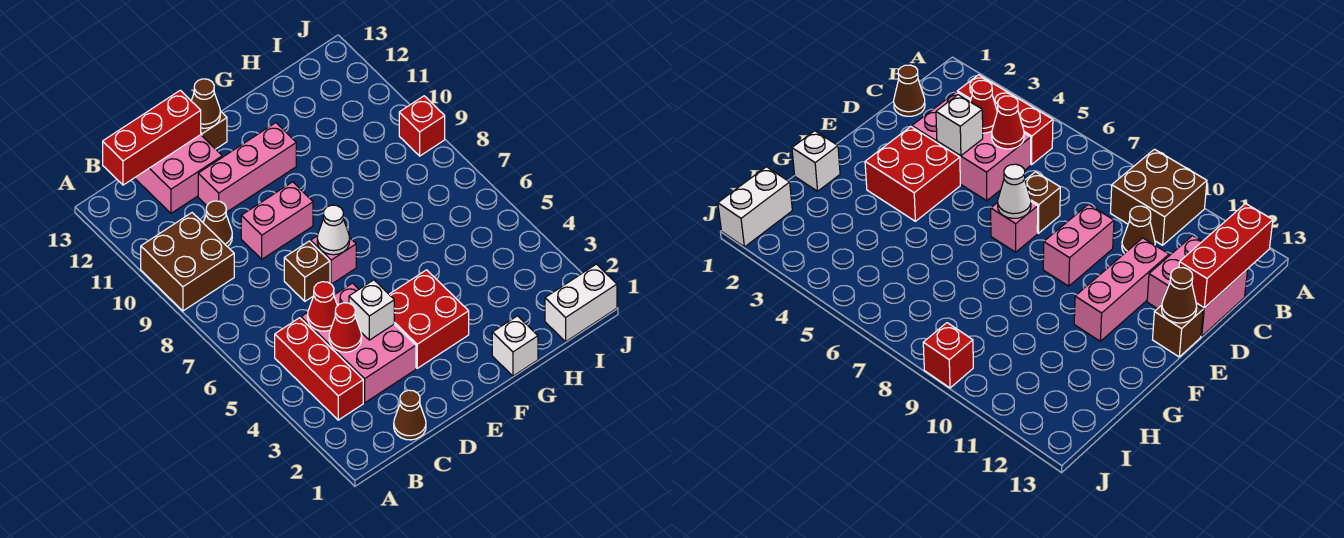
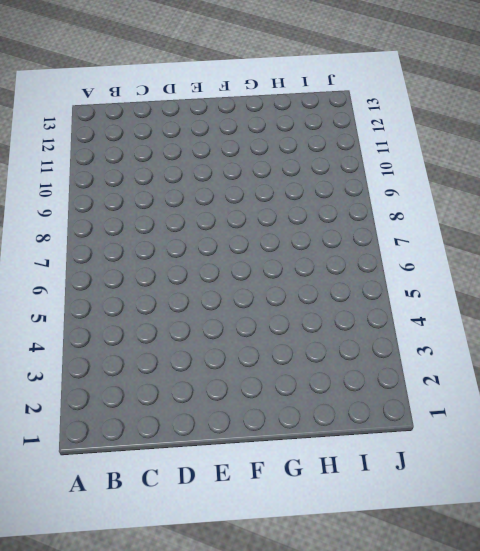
none -> brown 2x2 brick [141,213,234,311]
none -> red 1x3 brick [275,318,363,420]
none -> brown 1x1 cone [394,390,426,440]

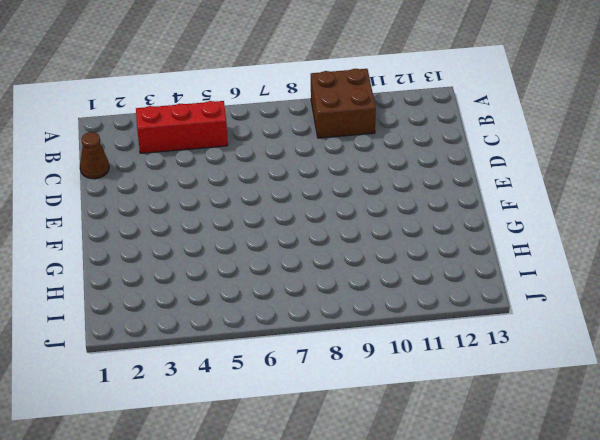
none -> pink 2x3 brick [301,283,416,403]
none -> brown 1x1 cone [203,201,232,247]
none -> pink 2x2 brick [135,135,222,213]

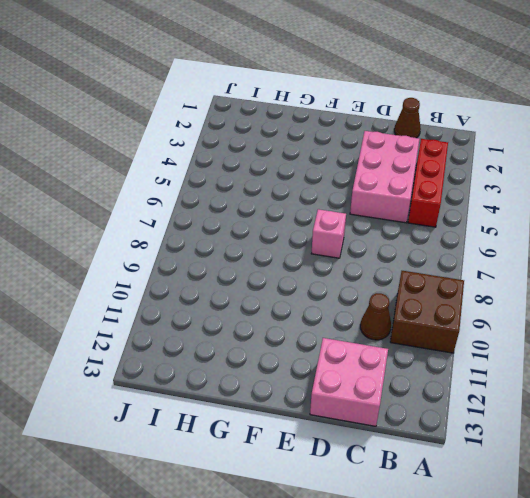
none -> brown 1x1 brick [284,241,330,301]
none -> pink 1x2 brick [241,182,313,259]
none -> pink 1x3 brick [198,123,296,212]

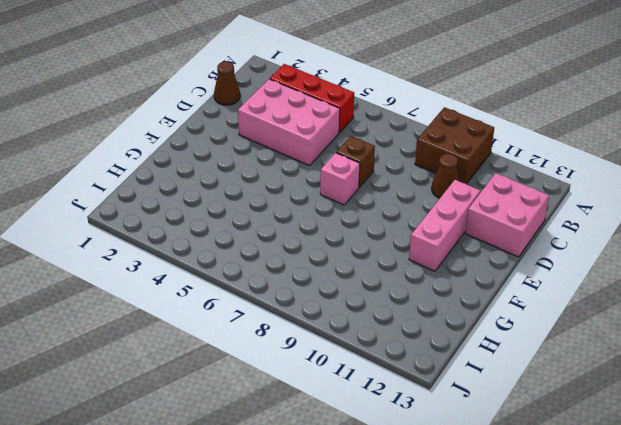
none -> pink 1x2 brick [241,182,313,259]
none -> red 2x2 brick [389,270,469,368]
none -> brown 1x1 brick [201,111,227,149]

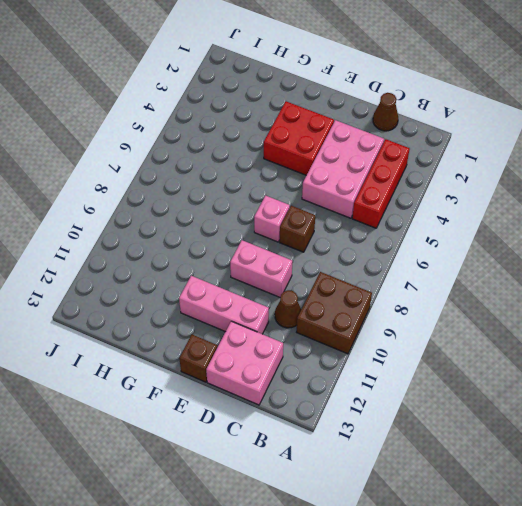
none -> white 1x1 brick [492,316,538,376]
none -> white 1x2 brick [545,264,617,342]
none -> red 1x1 brick [399,96,445,156]

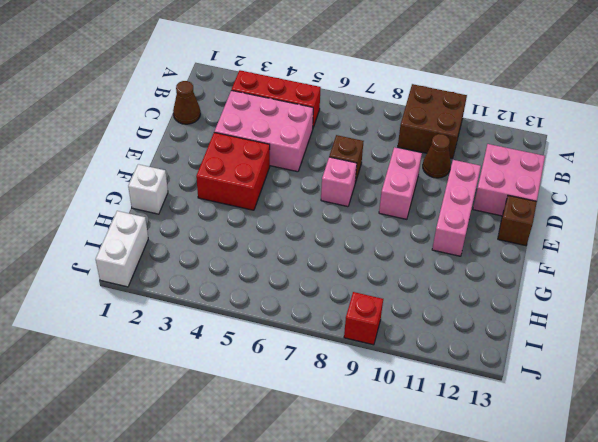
none -> red 1x3 brick [103,90,201,185]
none -> red 1x1 cone [329,303,362,352]
none -> red 1x1 cone [308,282,337,331]

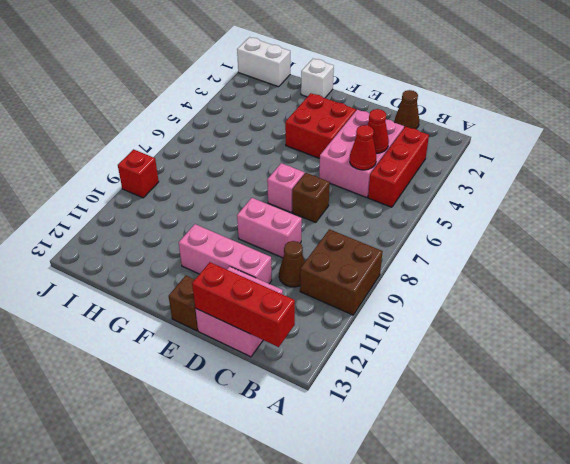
none -> white 1x1 brick [349,280,394,340]
none -> white 1x1 cone [317,205,350,255]
none -> brown 1x1 cone [191,79,220,128]

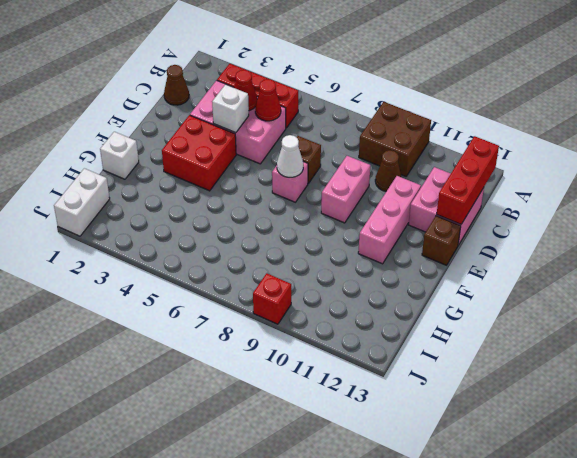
none -> brown 1x1 cone [191,79,220,128]

